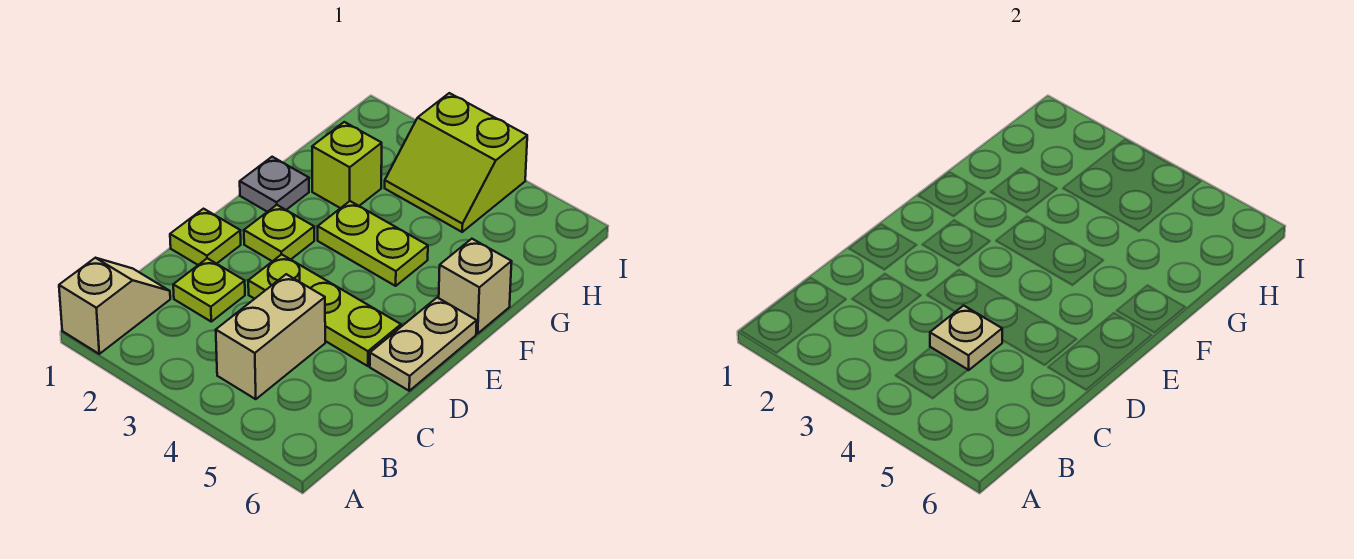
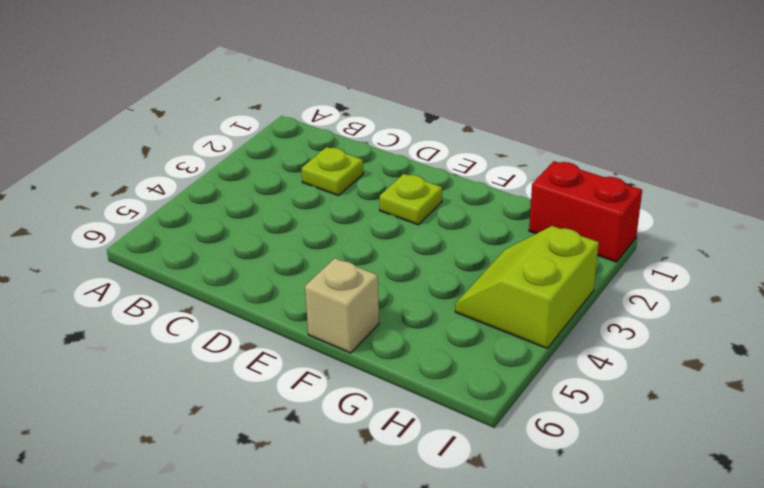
red 1x2 brick [529,161,642,262] -> none
none -> tan 1x2 slope [59,258,170,354]
none -> tan 1x2 brick [216,274,325,399]
none -> lime 1x1 plate [170,209,241,265]

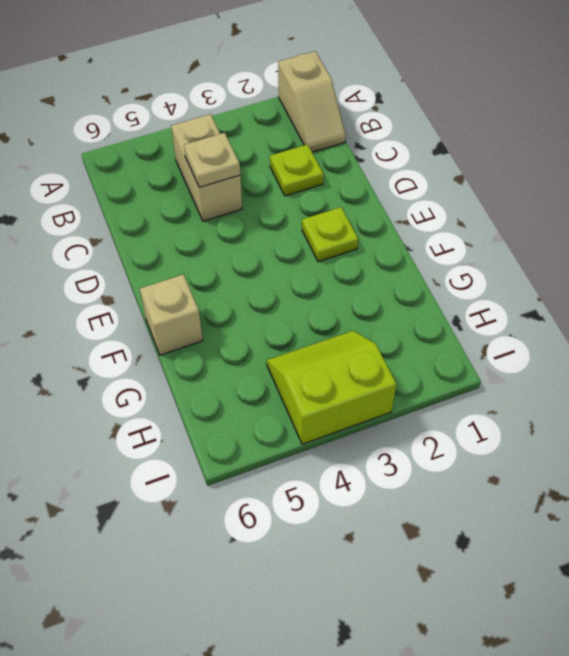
none -> lime 1x1 plate [170,209,241,265]
none -> lime 1x3 plate [248,254,401,366]
none -> tan 1x2 plate [370,298,477,391]

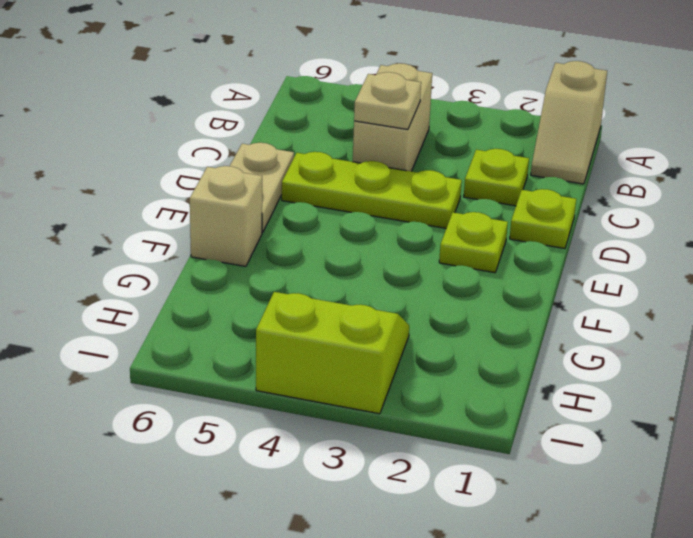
none -> grey 1x1 plate [240,157,309,212]
none -> lime 1x2 plate [318,201,428,286]
none -> lime 1x1 brick [312,122,382,208]

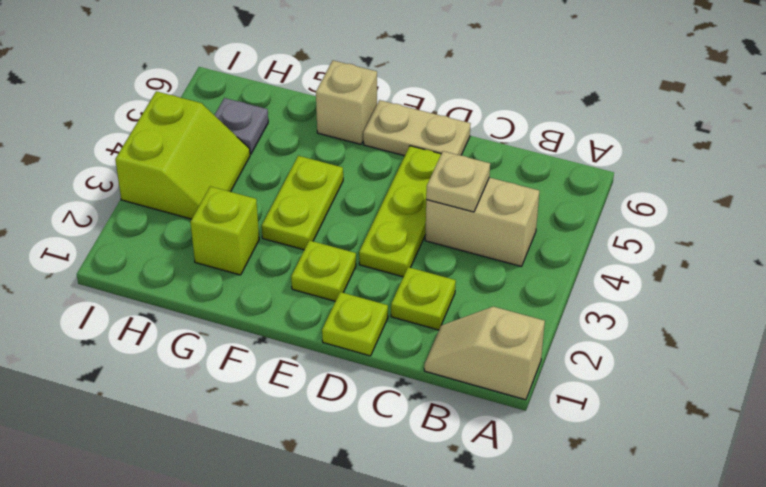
grey 1x1 plate [215,98,268,154] -> grey 1x1 plate moved to [240,157,309,212]

